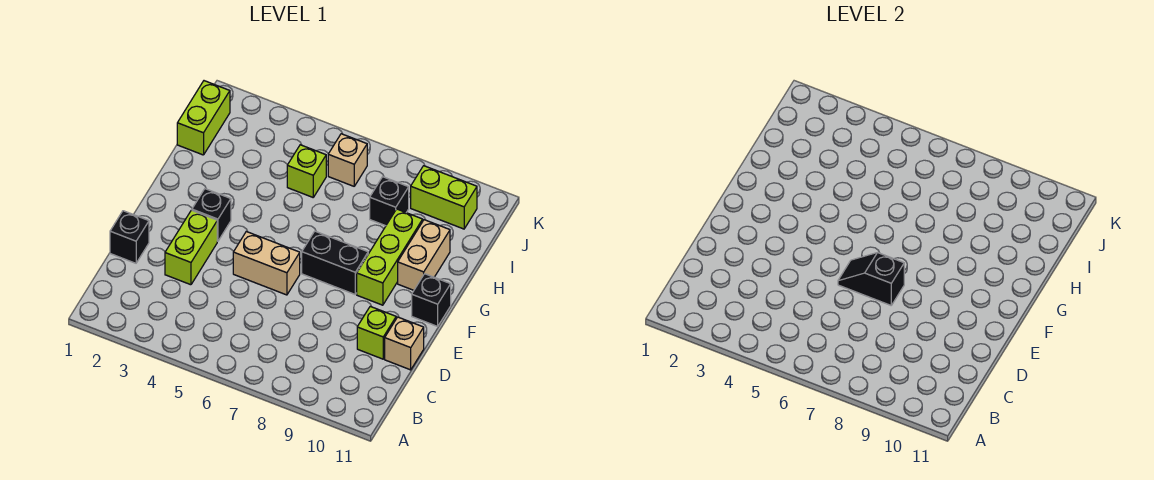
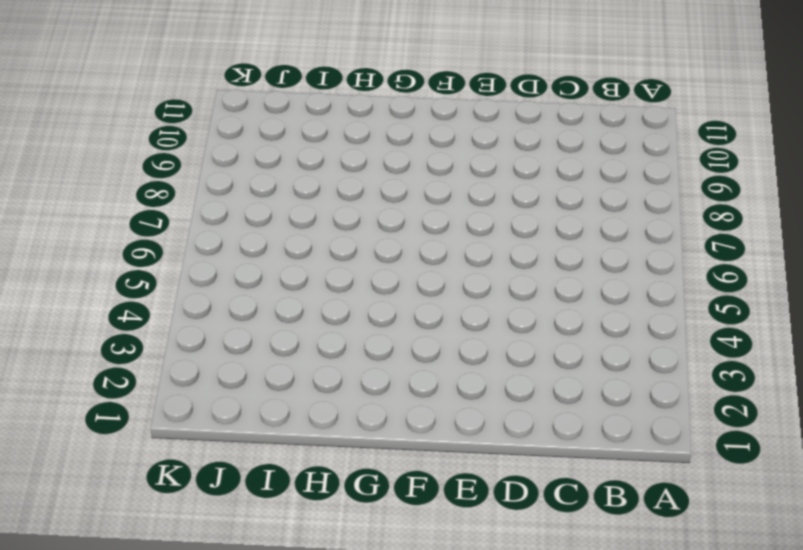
none -> black 1x1 brick [110,211,149,263]
none -> lime 1x2 brick [165,210,217,285]
none -> lime 1x1 brick [357,306,396,359]

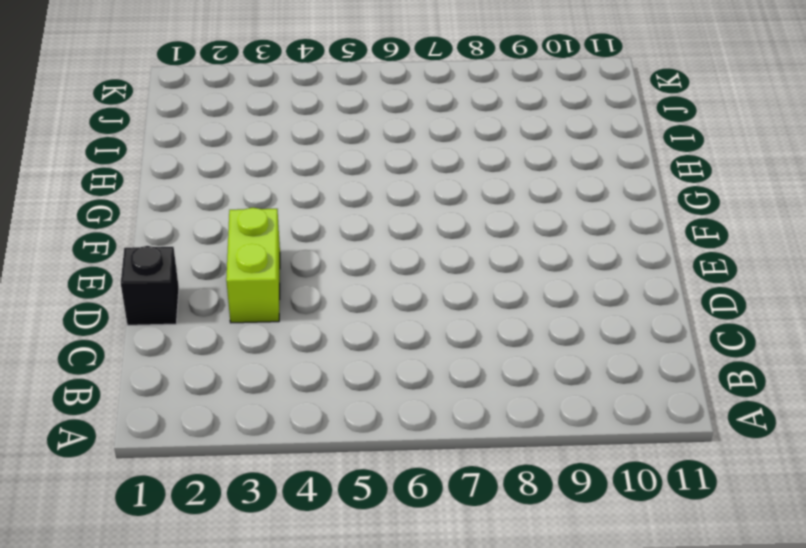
none -> lime 1x1 brick [357,306,396,359]
none -> tan 1x1 brick [385,317,424,370]
none -> tan 1x2 brick [233,232,300,295]

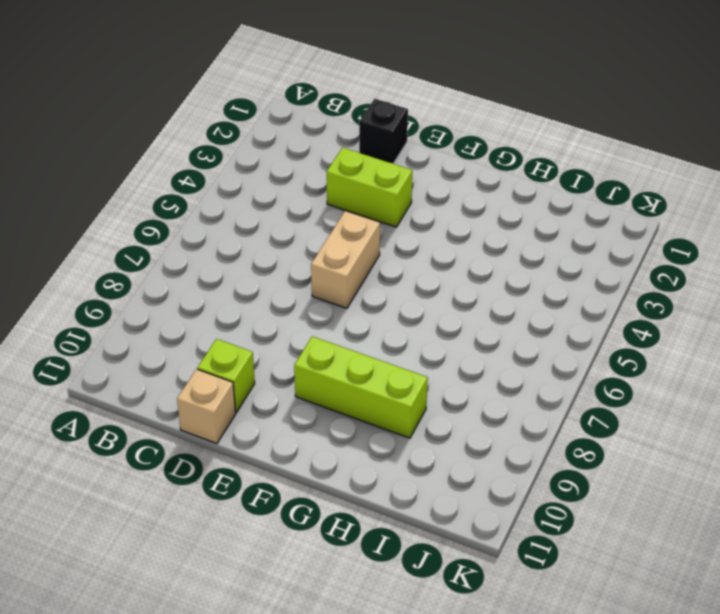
none -> black 1x1 brick [192,189,231,241]
none -> black 1x2 brick [302,231,368,294]
none -> black 1x1 brick [412,274,451,326]

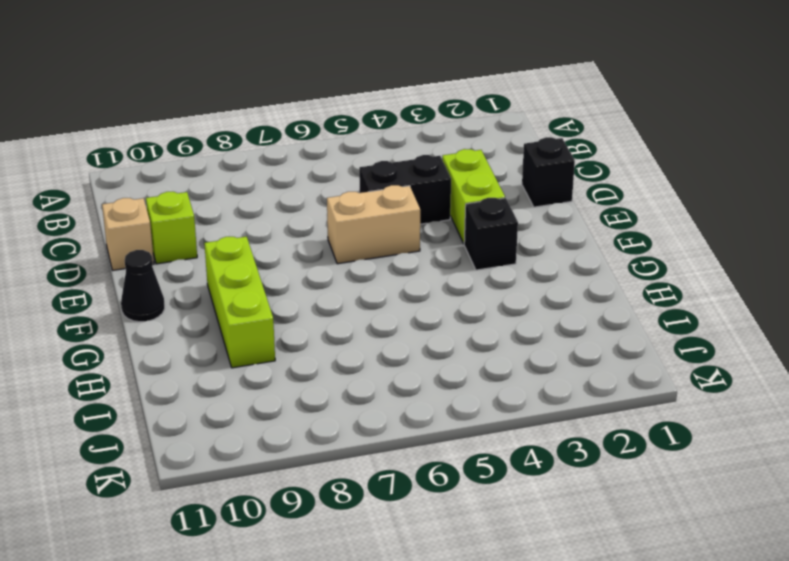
black 1x2 brick [359,155,451,224] -> black 1x2 brick moved to [302,231,368,294]
black 1x1 cone [121,250,165,322] -> black 1x1 brick [412,274,451,326]
none -> tan 1x2 brick [398,220,450,290]
none -> lime 1x2 brick [177,81,230,155]
none -> lime 1x1 brick [287,145,326,197]

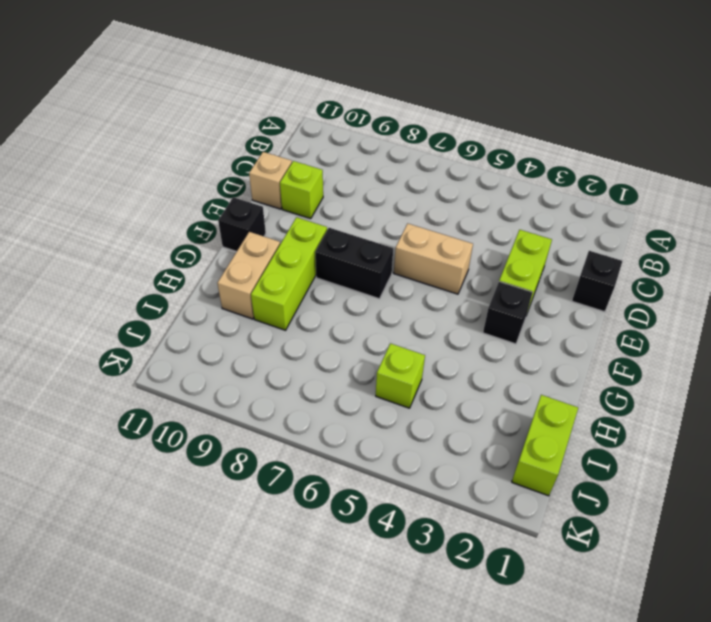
none -> black 1x1 brick [370,177,409,226]
none -> tan 1x1 brick [328,134,367,186]
none -> lime 1x2 brick [411,166,477,229]

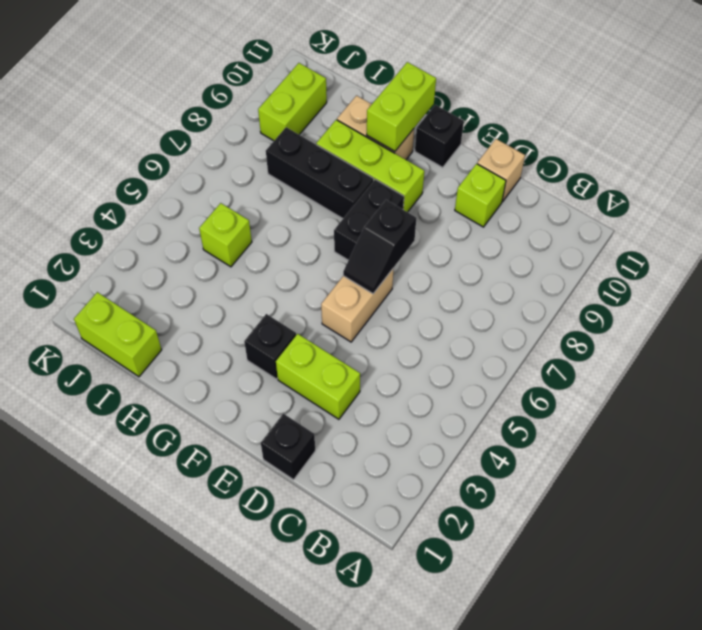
black 1x3 brick [266,127,374,219] -> black 1x1 brick [370,177,409,226]
lime 1x2 brick [367,62,436,151] -> none
none -> tan 1x1 brick [328,134,367,186]

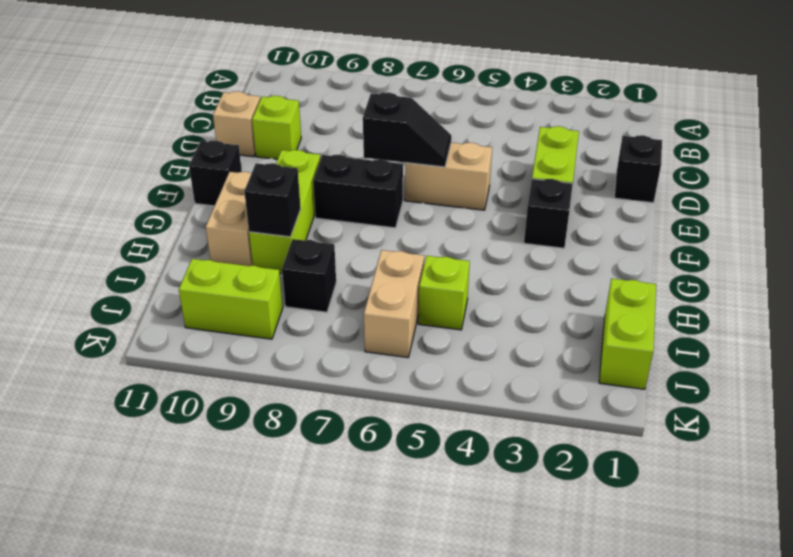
black 1x1 brick [244,163,301,237] -> none
tan 1x2 brick [364,250,424,358] -> tan 1x1 brick [328,134,367,186]

